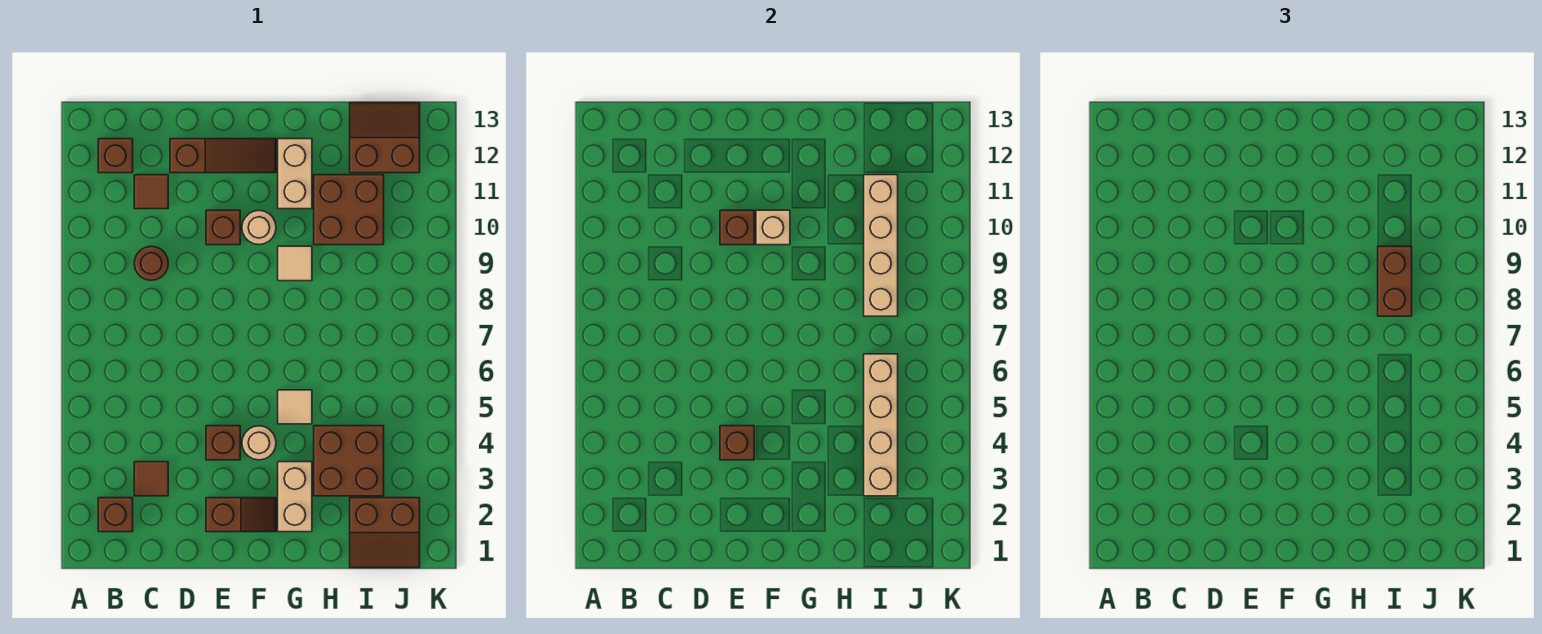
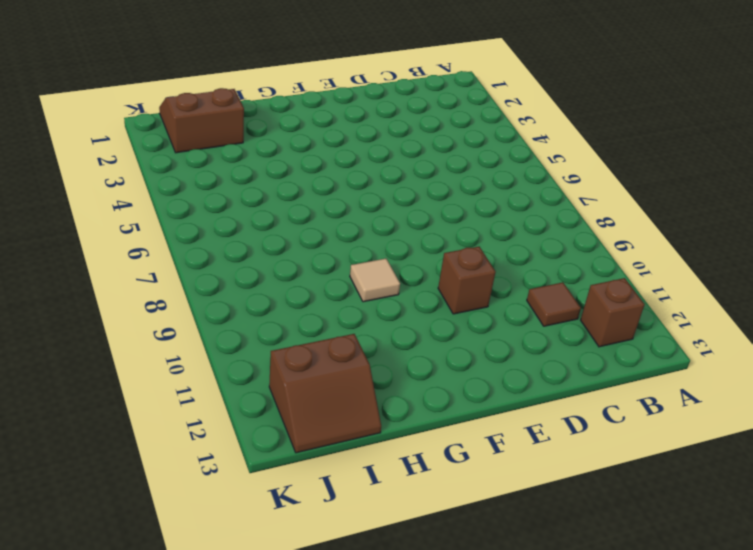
none -> brown 1x1 brick [98,498,133,532]
none -> brown 1x1 tile [134,462,168,496]
none -> brown 1x1 round brick [134,246,168,280]

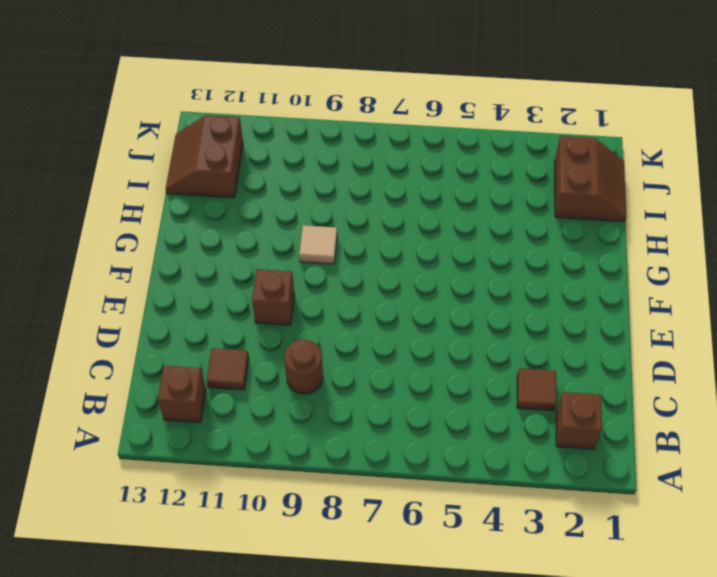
none -> brown 1x3 slope [170,139,276,173]
none -> brown 1x2 slope [206,498,276,532]
none -> brown 1x1 brick [206,426,240,460]

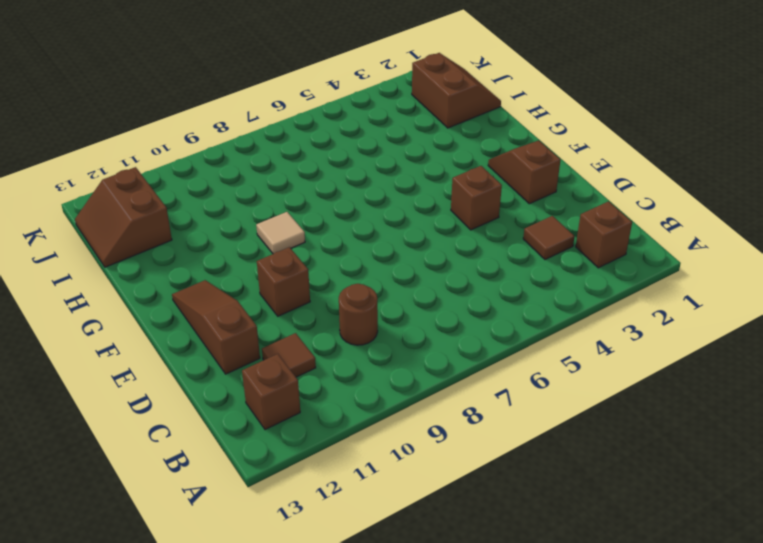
none -> tan 1x1 round brick [242,426,276,460]
none -> tan 1x1 round brick [242,211,276,245]
none -> tan 1x2 brick [278,462,312,532]

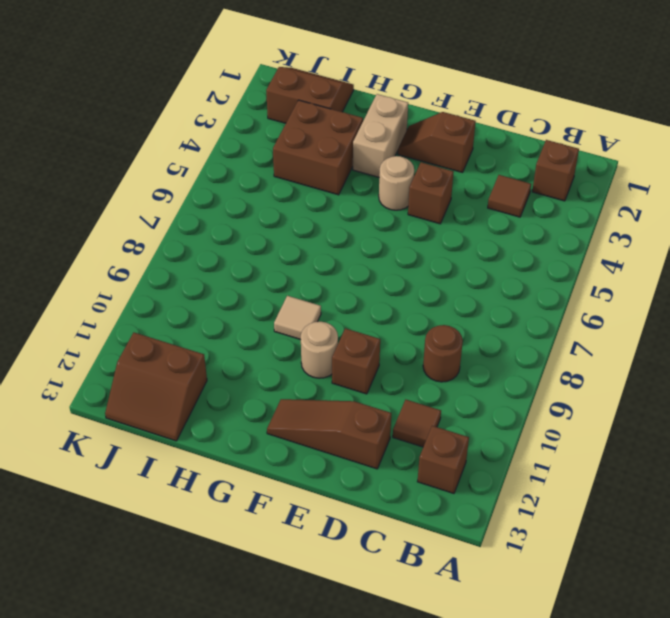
none -> tan 1x1 tile [278,390,312,424]
none -> tan 1x2 brick [278,139,312,209]
none -> brown 2x2 brick [314,175,384,245]

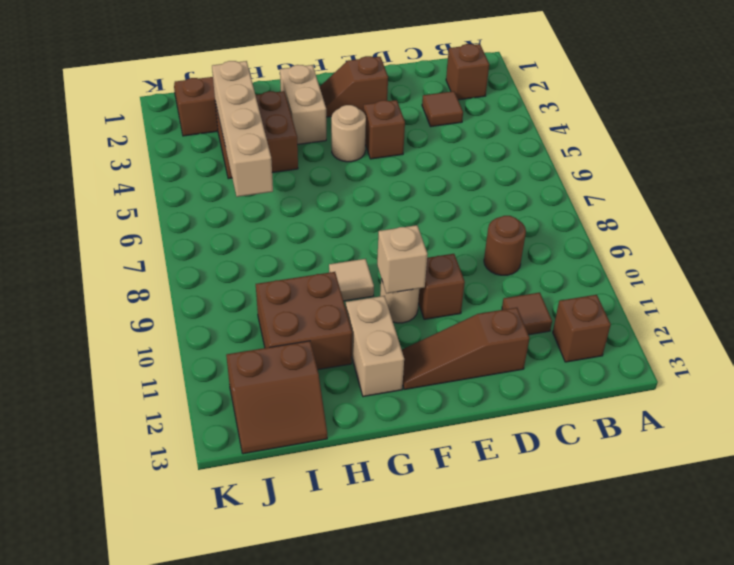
none -> tan 1x1 tile [278,390,312,424]
none -> brown 1x1 brick [720,426,754,460]
none -> brown 1x1 brick [720,210,754,245]

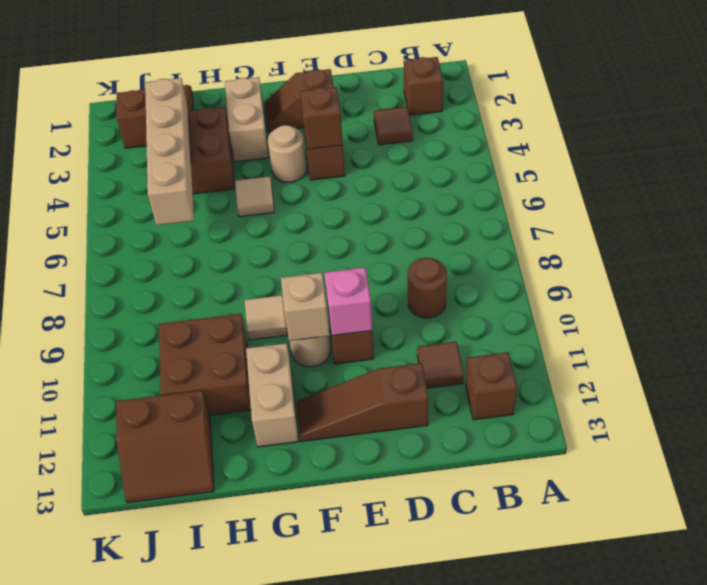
pink 1x1 brick [324,267,372,336] -> brown 1x1 brick [720,210,754,245]
none -> tan 1x4 brick [864,175,898,316]
none -> brown 1x2 brick [1378,246,1412,316]

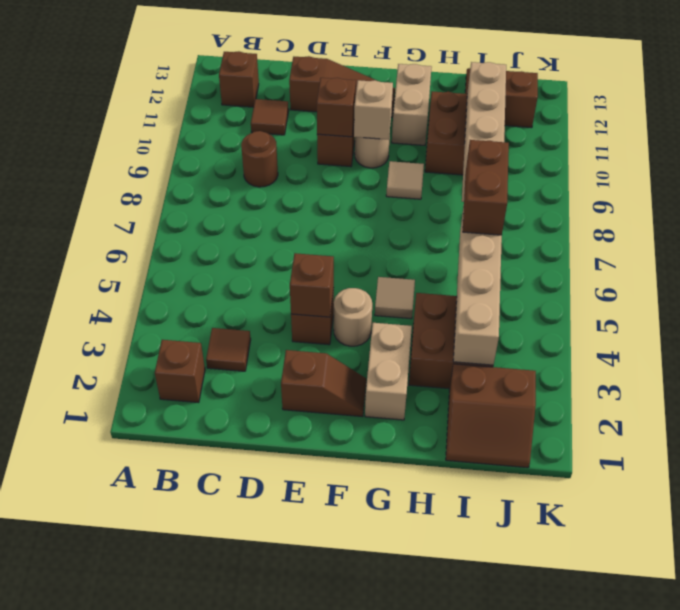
brown 1x2 brick [463,140,509,235] -> brown 1x2 brick moved to [1378,246,1412,316]

